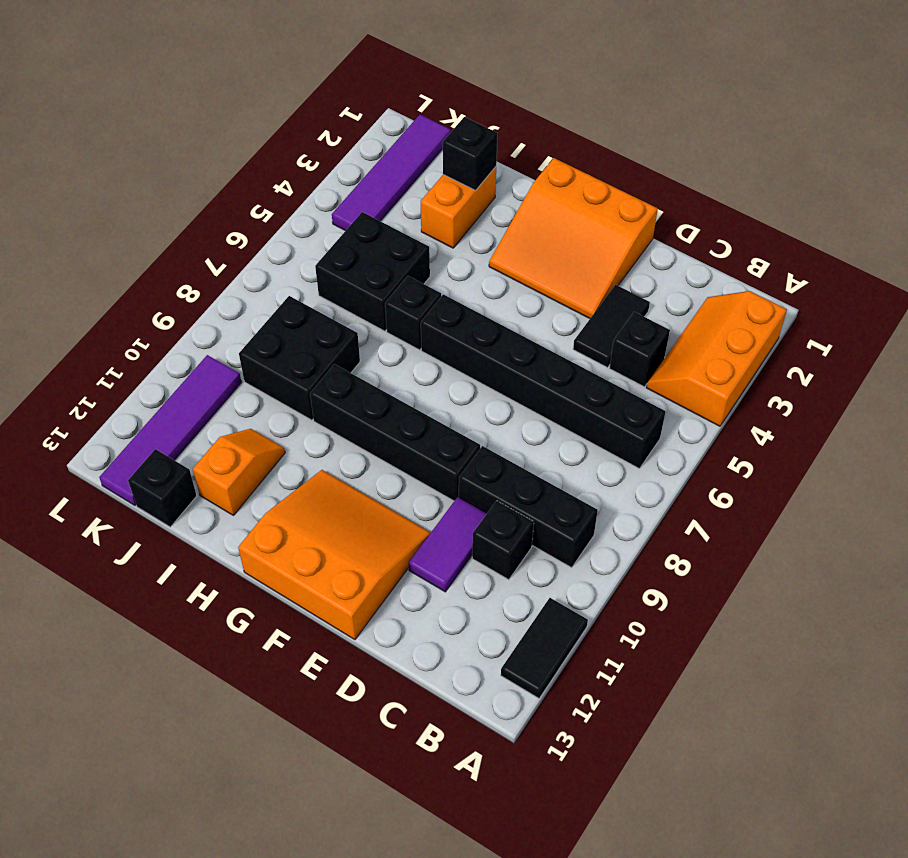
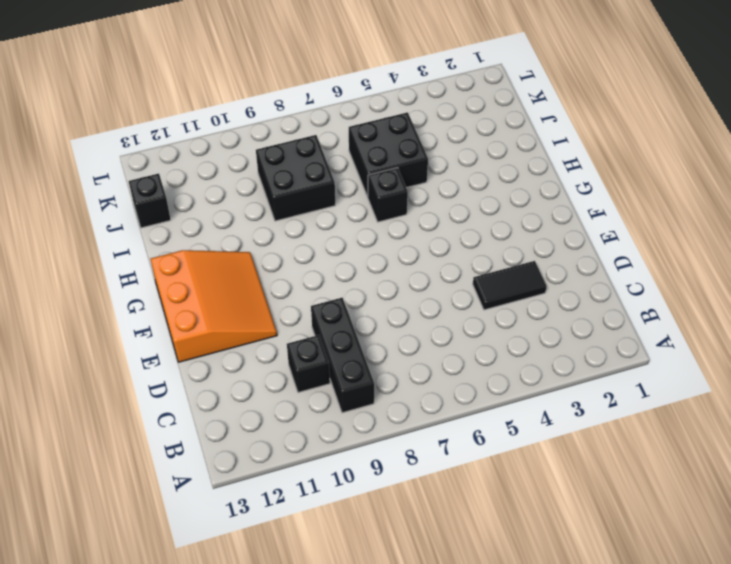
none -> orange 2x3 slope [646,291,787,426]
none -> black 1x2 tile [501,598,588,698]
none -> black 1x6 brick [421,294,666,469]

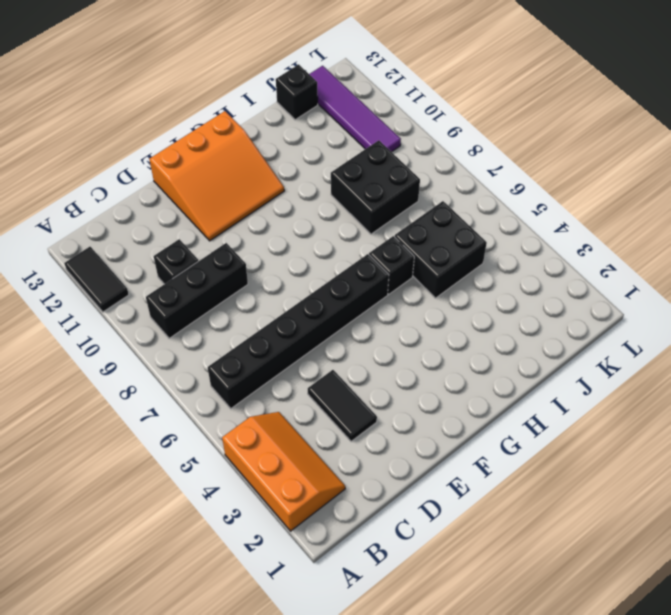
none -> black 1x1 brick [609,312,670,387]
none -> purple 1x2 tile [409,497,487,592]
none -> orange 3x3 slope [489,158,658,318]

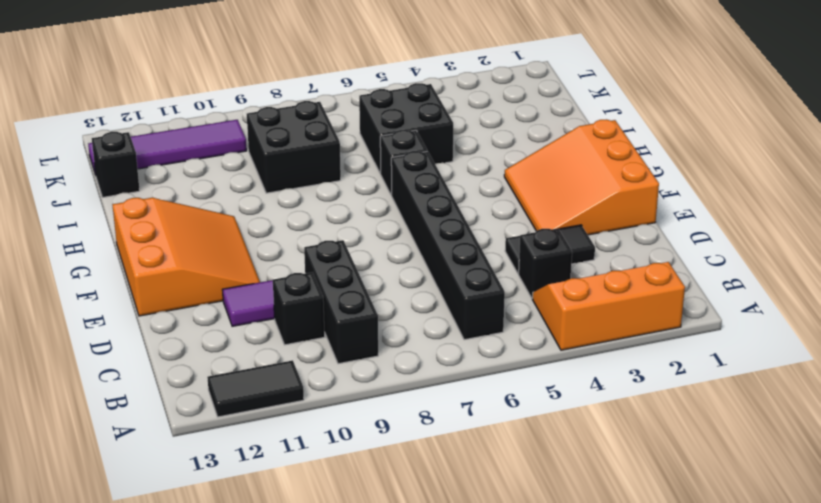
none -> black 1x4 brick [310,364,480,501]
none -> orange 1x2 brick [421,167,496,248]
none -> orange 1x2 slope [193,429,285,515]

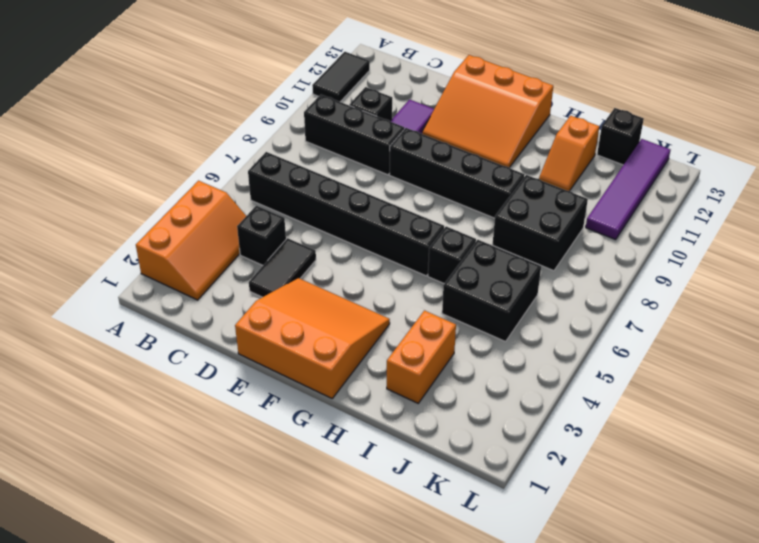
none -> purple 1x4 tile [332,115,451,231]
none -> black 1x1 brick [443,117,498,190]

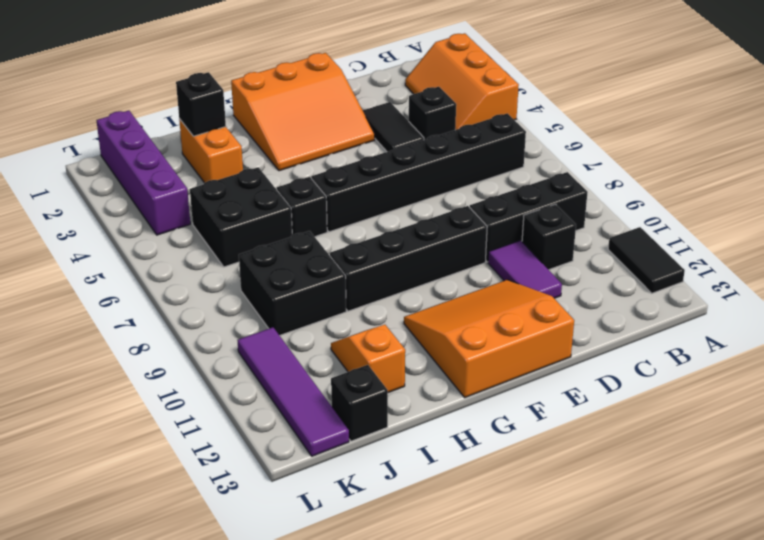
purple 1x4 brick [97,111,190,235] -> purple 1x4 tile [332,115,451,231]

